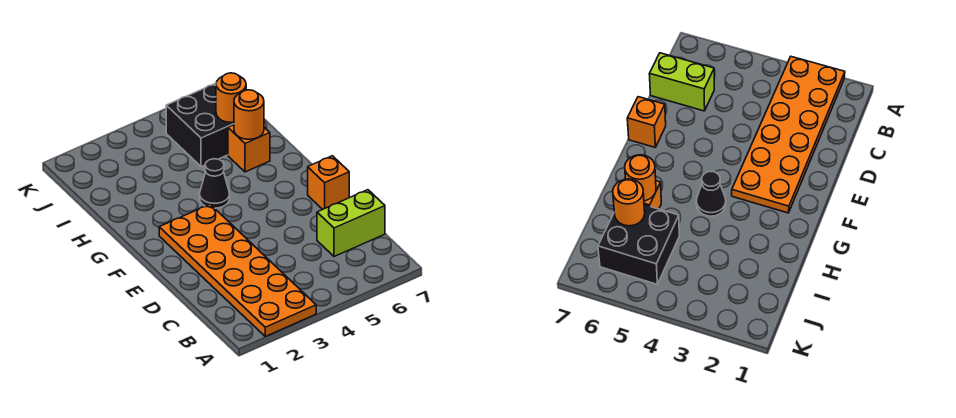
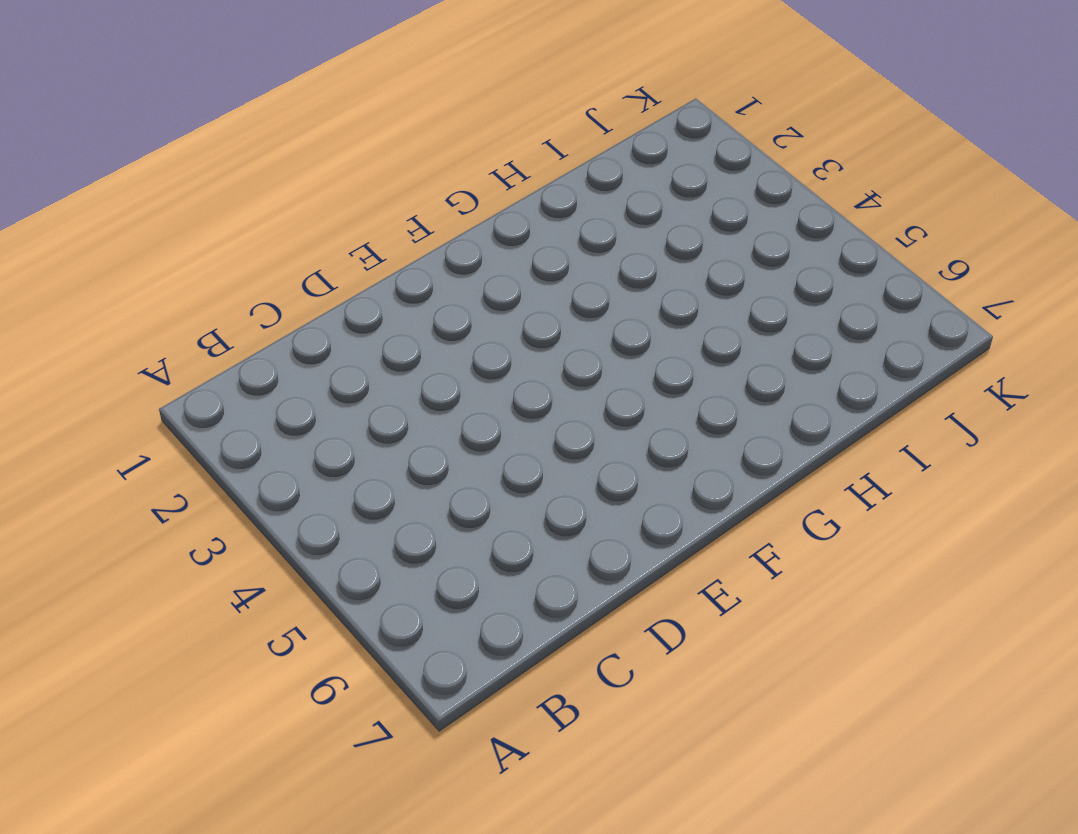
none -> orange 2x6 plate [159,204,316,336]
none -> lime 1x2 brick [317,190,385,257]

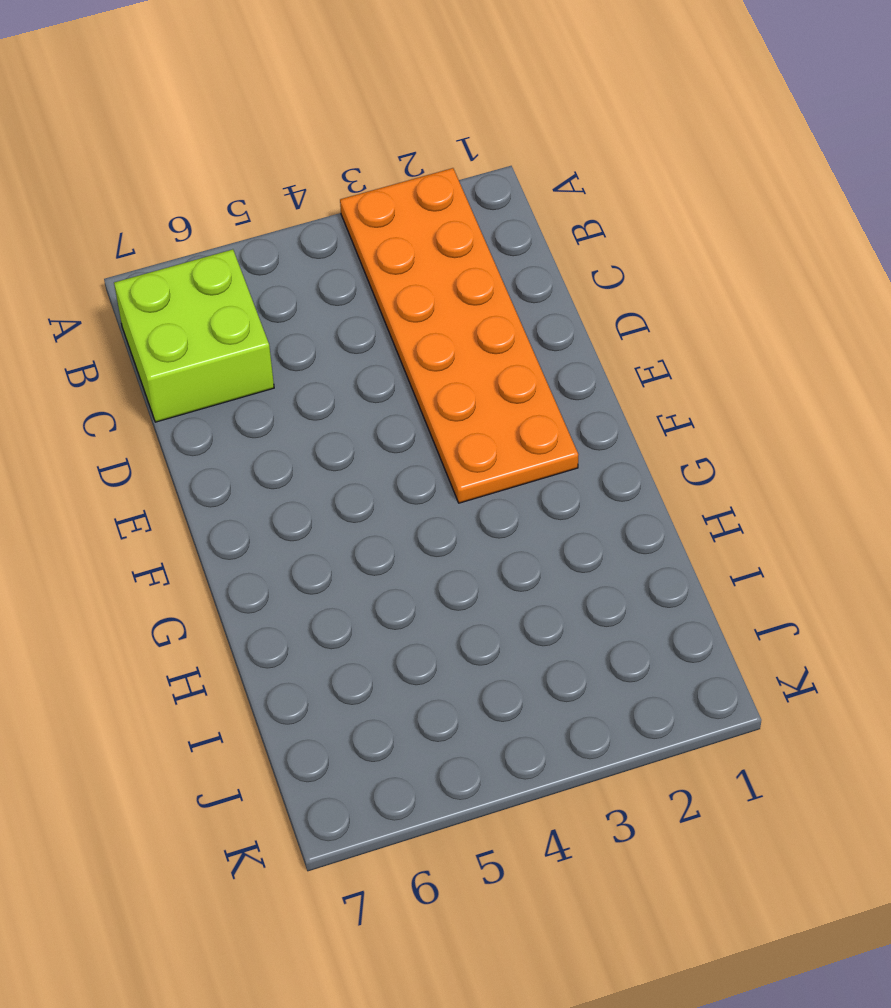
lime 2x2 brick [114,249,274,422] -> lime 1x2 brick [317,190,385,257]
none -> orange 1x1 brick [308,156,349,209]
none -> black 1x1 cone [200,159,230,208]

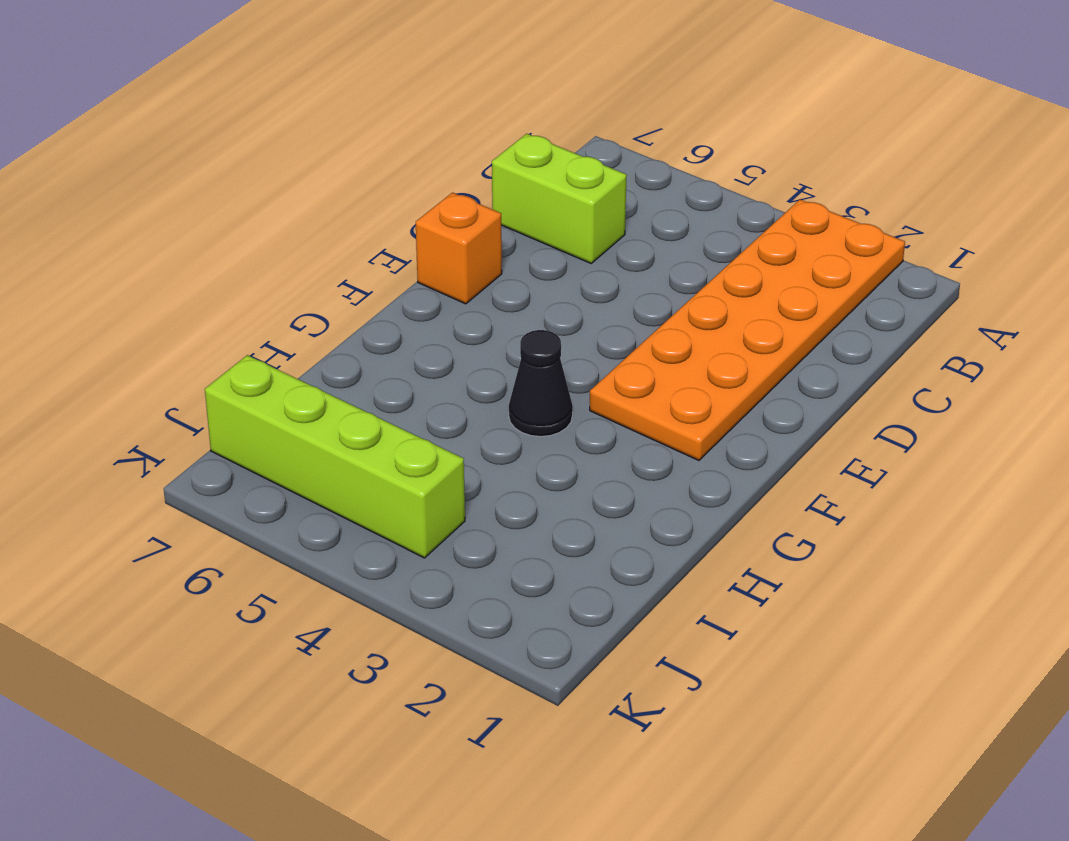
lime 1x4 brick [205,355,465,558] -> black 2x2 brick [166,83,234,167]
none -> orange 1x1 brick [228,125,270,172]
none -> orange 1x1 round brick [234,90,264,139]

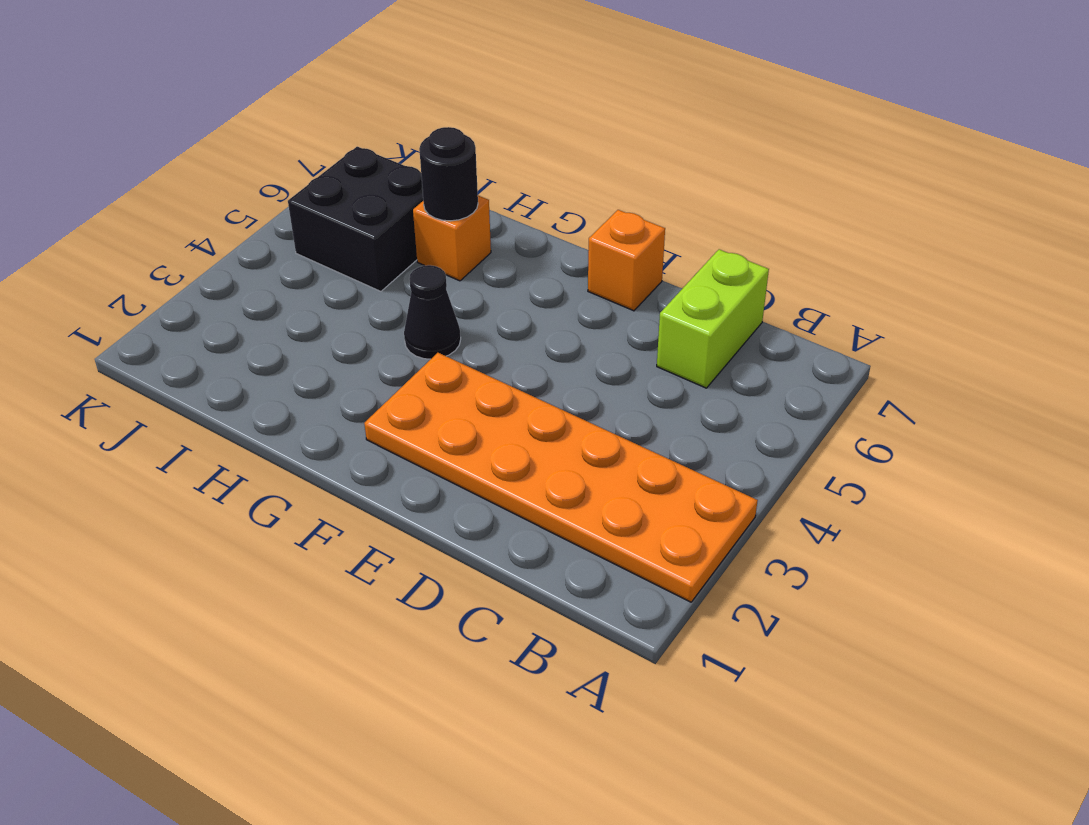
black 1x1 round brick [419,127,478,221] -> orange 1x1 round brick [234,90,264,139]
none -> orange 1x1 round brick [216,73,246,123]

